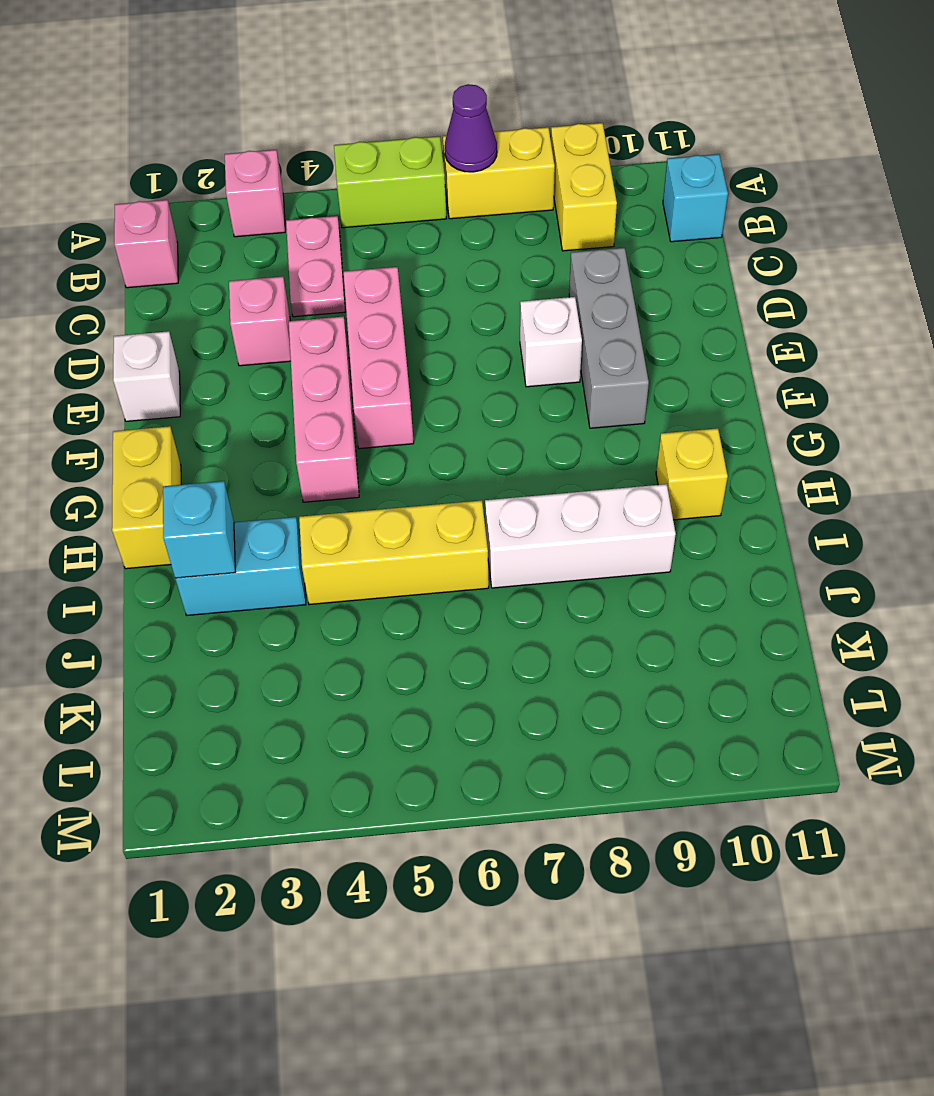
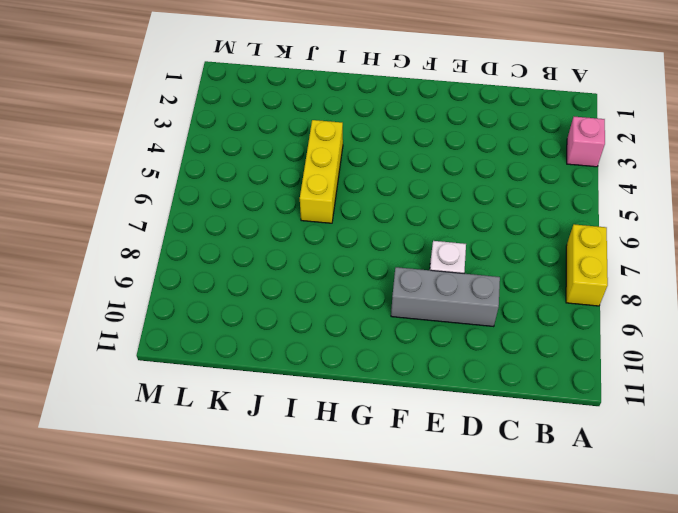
none -> lime 1x2 brick [334,136,447,228]
none -> yellow 1x2 brick [551,123,617,251]
none -> pink 1x1 brick [114,200,178,288]

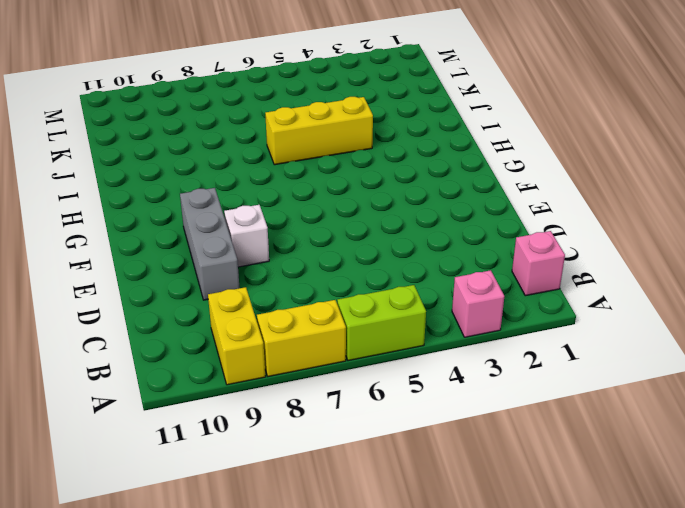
none -> pink 1x2 plate [286,216,345,317]
none -> cyan 1x1 brick [663,154,728,242]
none -> pink 1x1 brick [229,276,291,366]

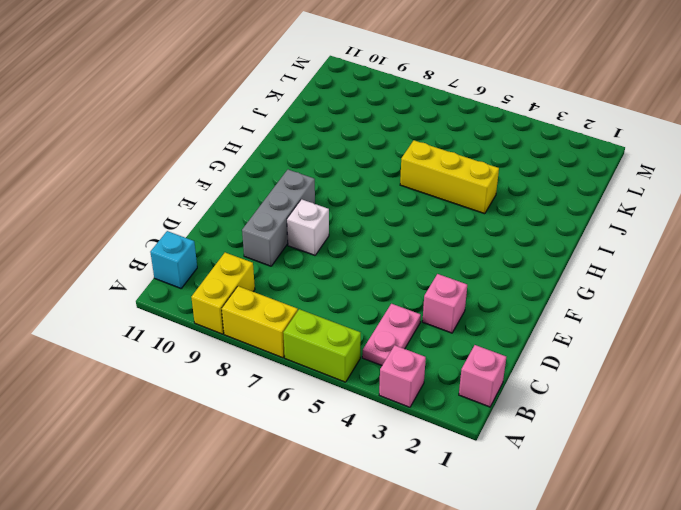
none -> pink 1x3 brick [343,267,414,449]
none -> white 1x1 brick [113,331,180,421]
none -> pink 1x3 brick [289,316,359,502]

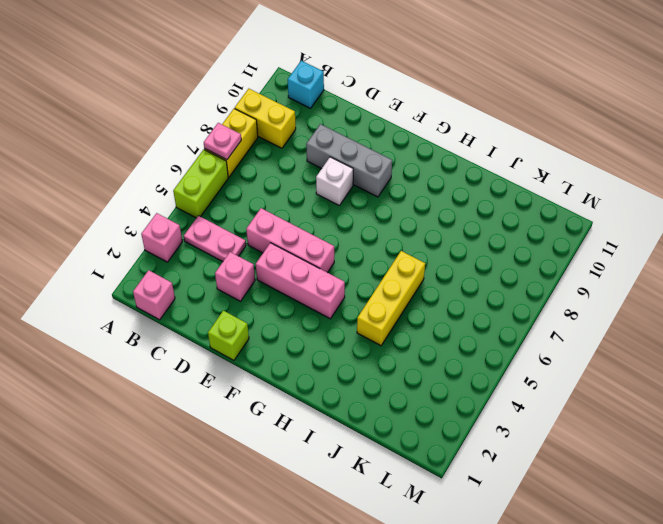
pink 1x1 plate [204,123,241,160] -> purple 1x1 cone [445,84,497,172]
lime 1x1 brick [208,311,249,360] -> white 1x1 brick [113,331,180,421]
none -> yellow 1x2 brick [112,426,181,569]
none -> yellow 1x1 brick [656,428,728,520]
none -> cyan 1x2 brick [175,517,306,615]

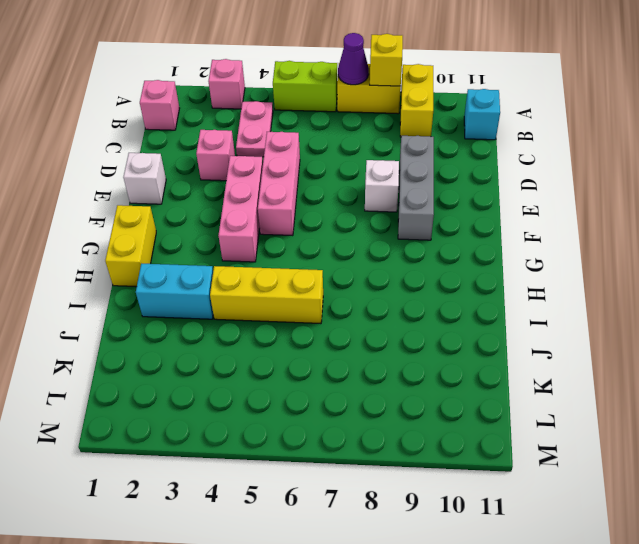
yellow 1x1 brick [370,34,403,86] -> yellow 1x1 brick moved to [656,428,728,520]
none -> white 1x3 brick [485,484,676,588]
none -> cyan 1x1 brick [163,481,235,578]

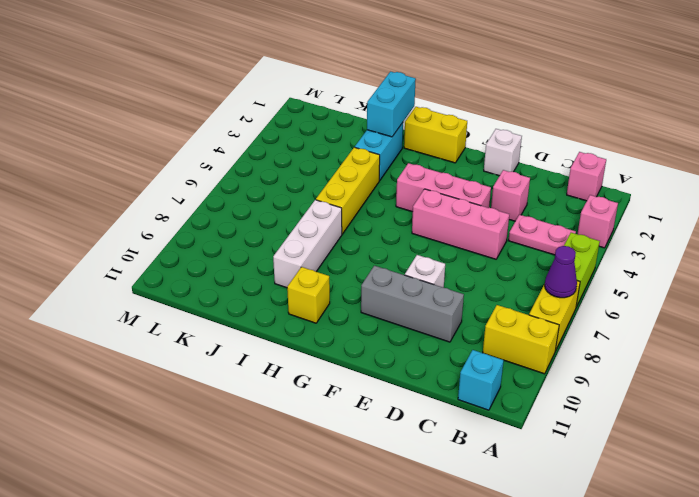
cyan 1x2 brick [367,72,416,137] -> cyan 1x1 brick [163,481,235,578]

